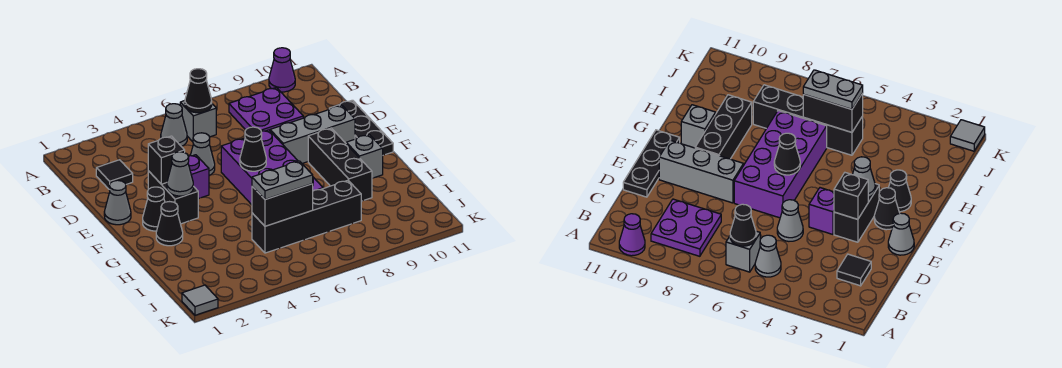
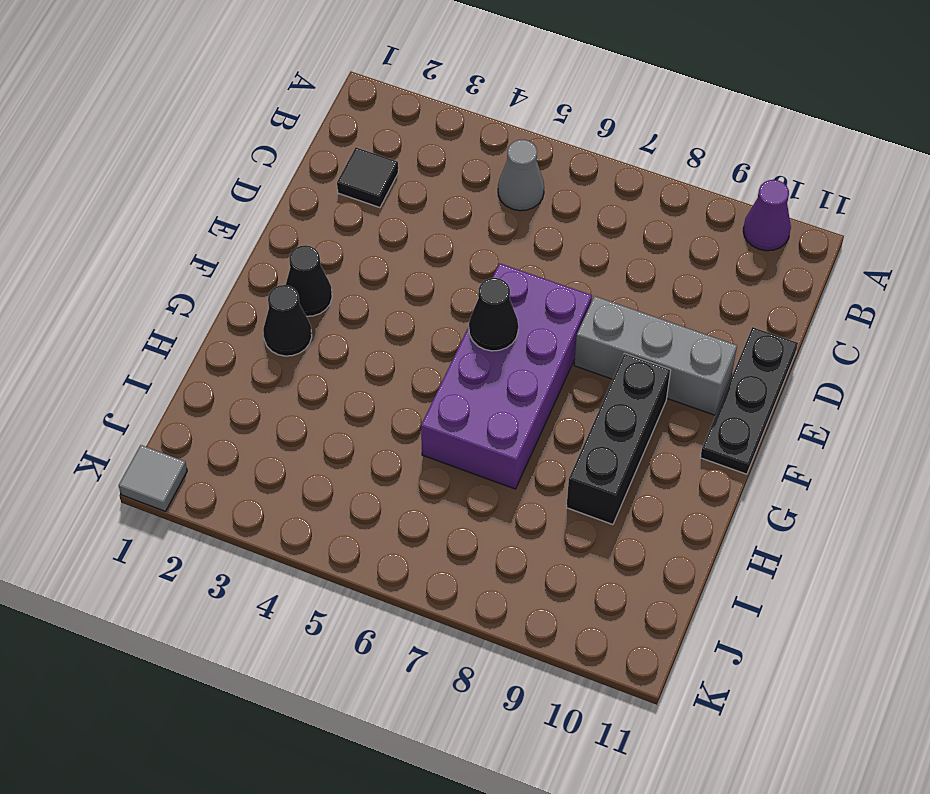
none -> grey 1x1 brick [180,101,216,142]
none -> purple 2x2 plate [229,87,303,131]
none -> grey 1x1 cone [190,133,215,175]

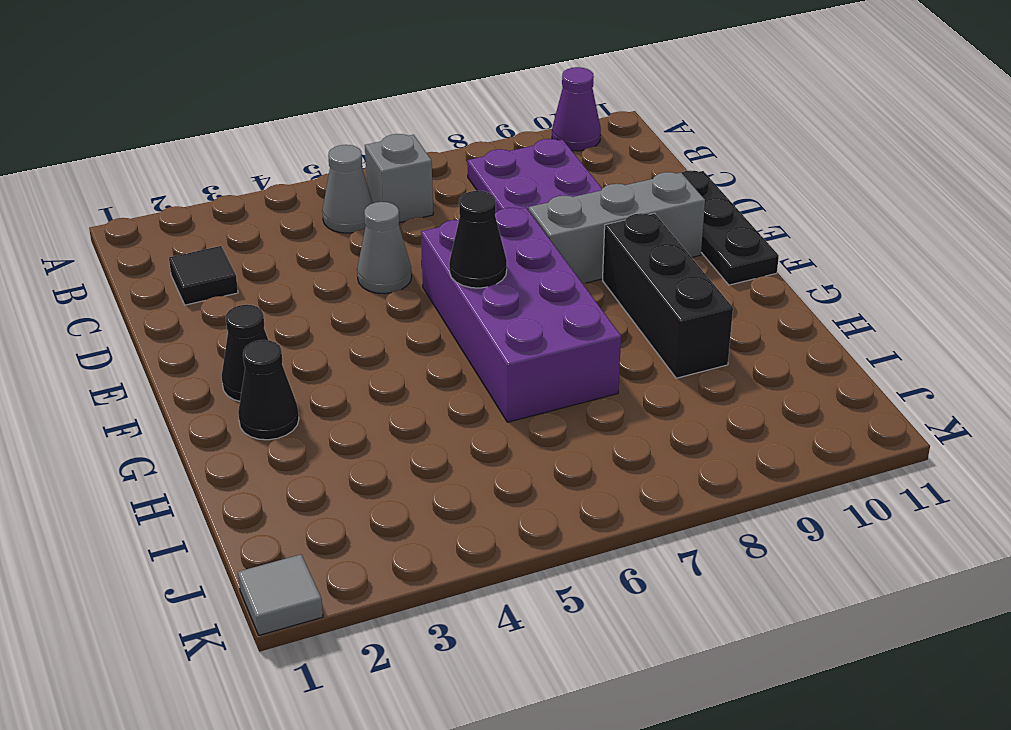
none -> grey 1x1 cone [104,180,131,225]
none -> black 1x2 brick [148,171,198,224]
none -> purple 1x1 brick [188,155,209,199]

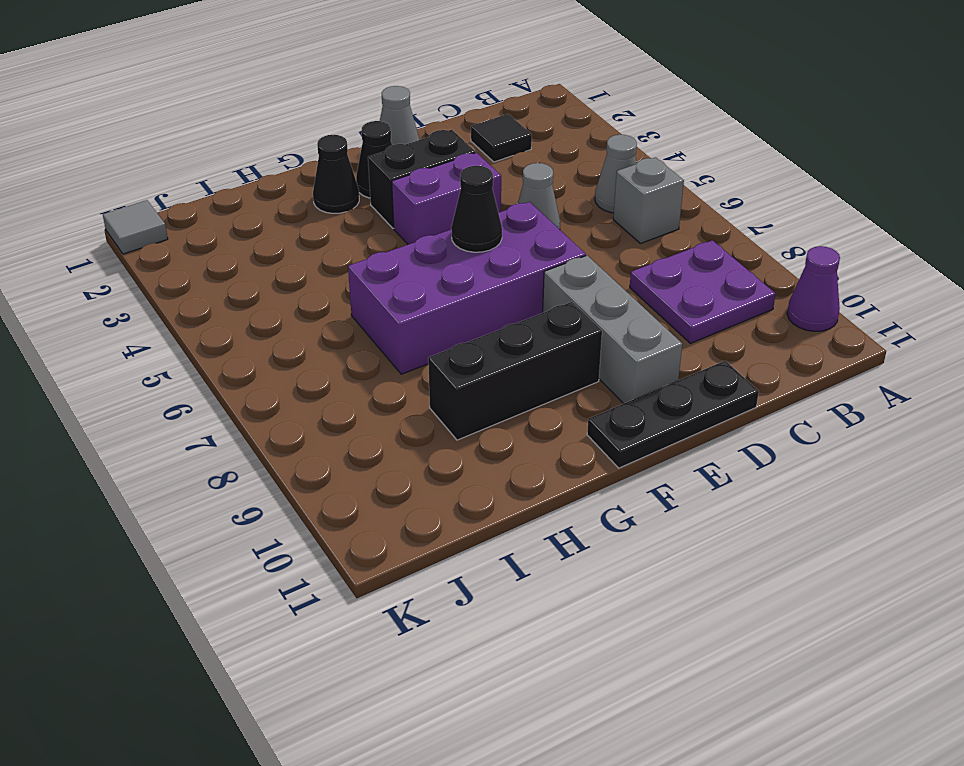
purple 1x2 brick [392,153,501,244] -> purple 1x1 brick [188,155,209,199]
none -> grey 1x1 brick [346,135,383,178]
none -> black 1x4 brick [252,180,361,253]
none -> black 1x1 cone [185,69,212,113]

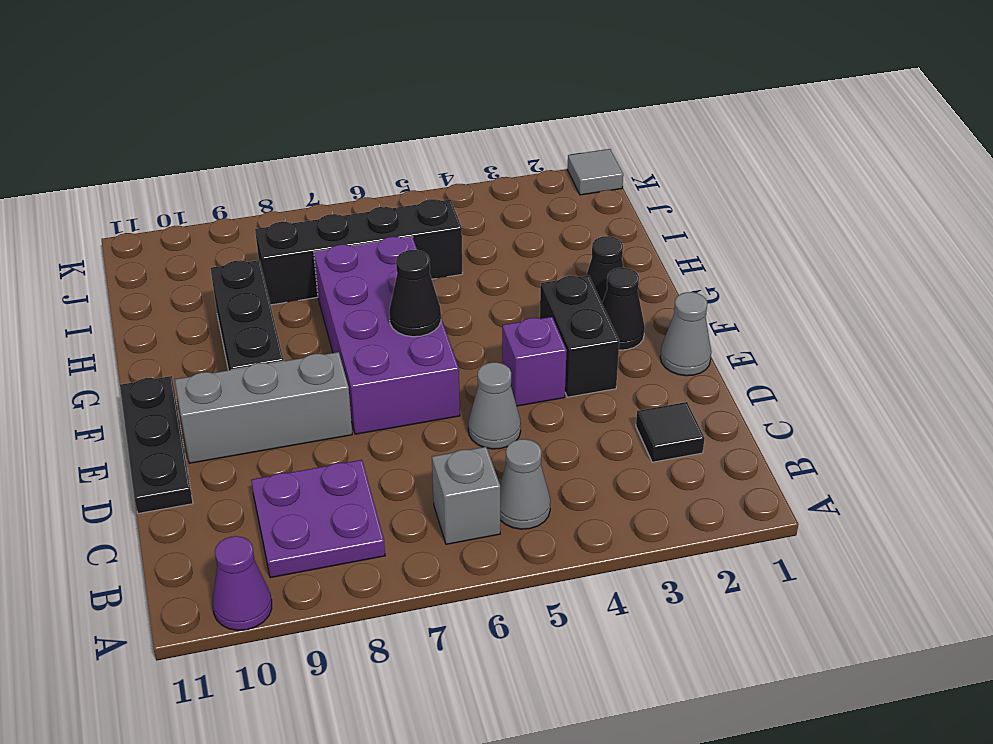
none -> grey 1x1 brick [346,135,383,178]
none -> black 1x1 cone [185,69,212,113]
none -> black 1x1 brick [148,136,185,184]

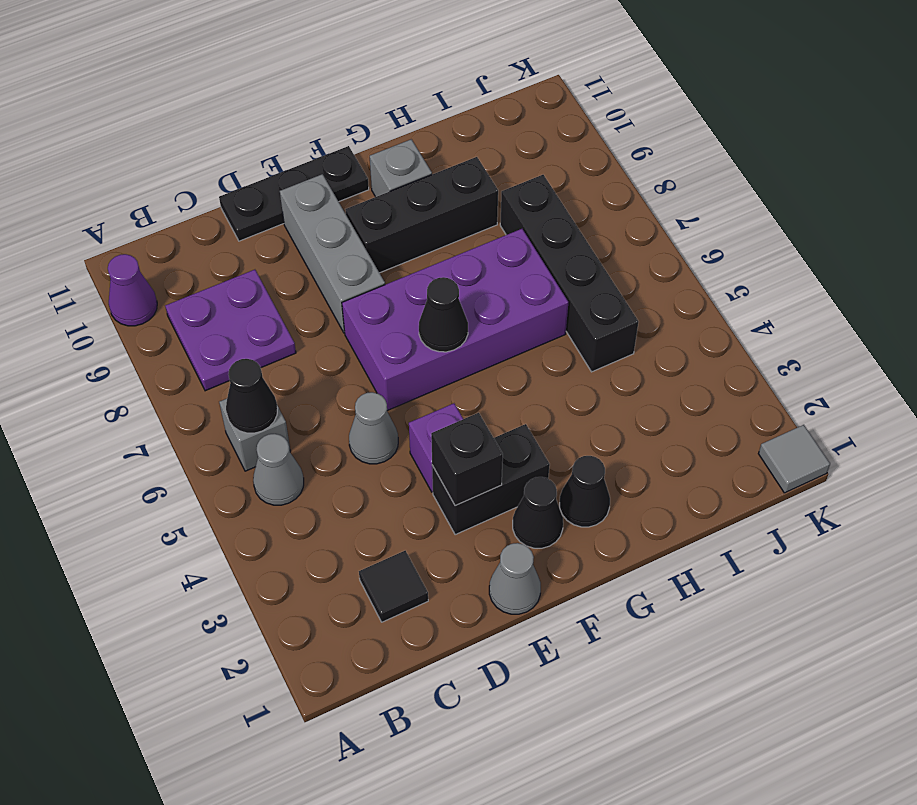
none -> grey 1x1 cone [167,152,193,196]
none -> black 1x2 brick [252,184,313,226]
none -> grey 1x2 plate [252,161,313,200]

